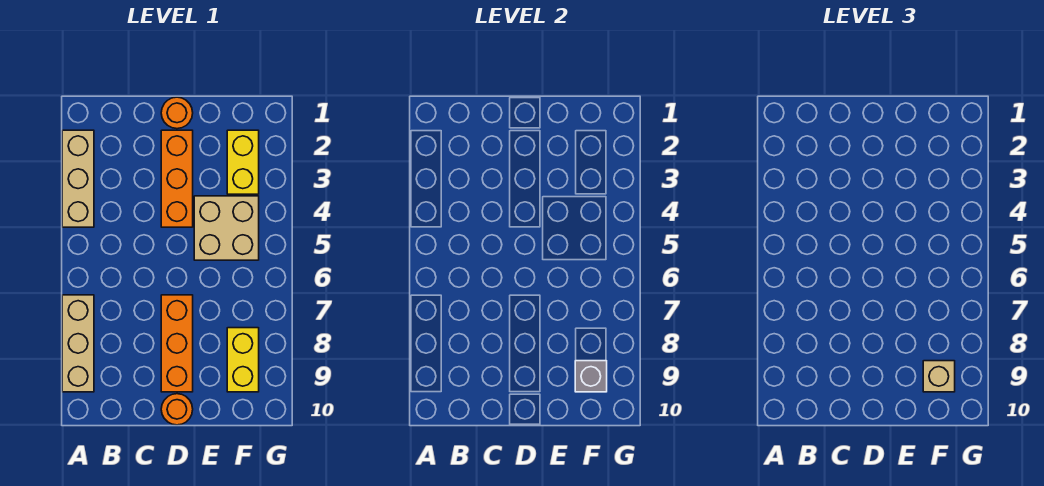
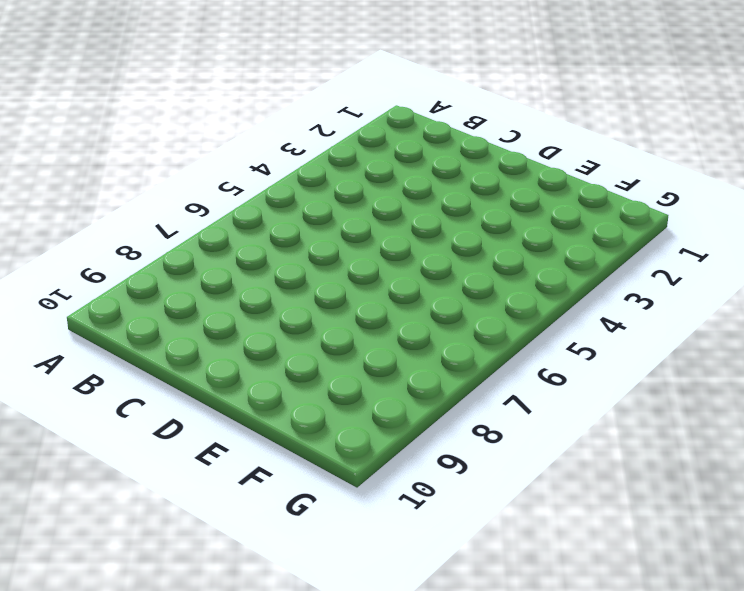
none -> tan 1x3 brick [62,130,94,227]
none -> tan 1x3 brick [62,295,94,392]

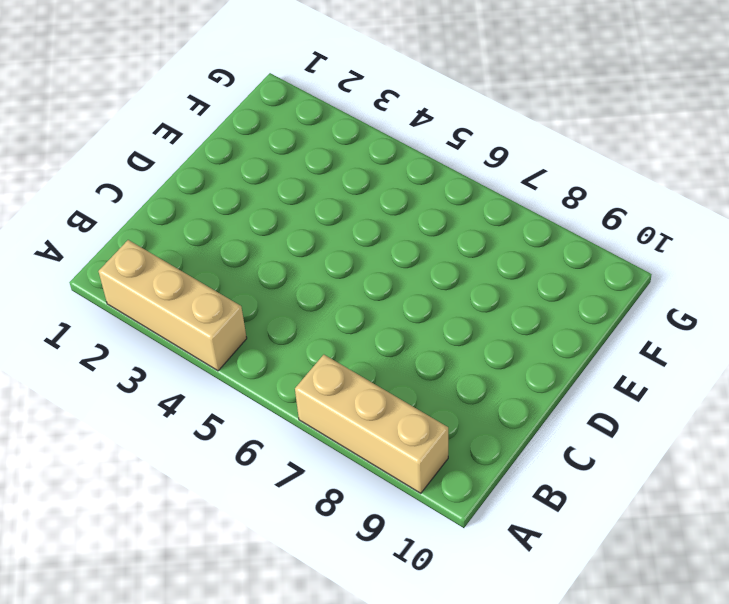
none -> orange 1x1 round brick [161,97,193,129]
none -> orange 1x3 brick [161,130,193,227]

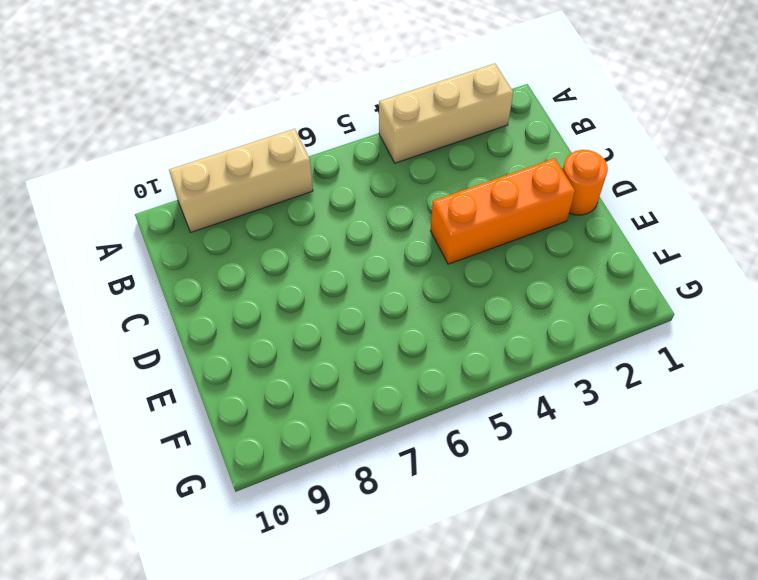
none -> orange 1x3 brick [161,295,193,392]
none -> orange 1x1 round brick [161,394,193,425]

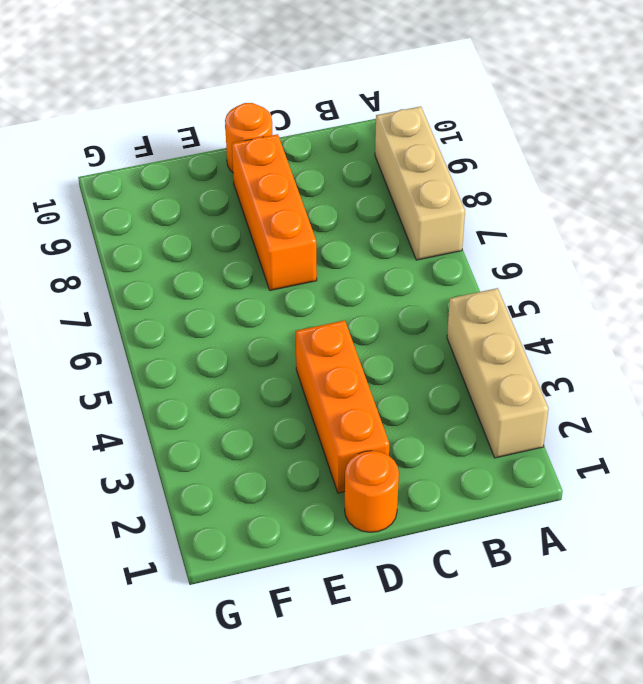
none -> tan 2x2 brick [194,196,259,260]
none -> yellow 1x2 brick [227,130,259,194]

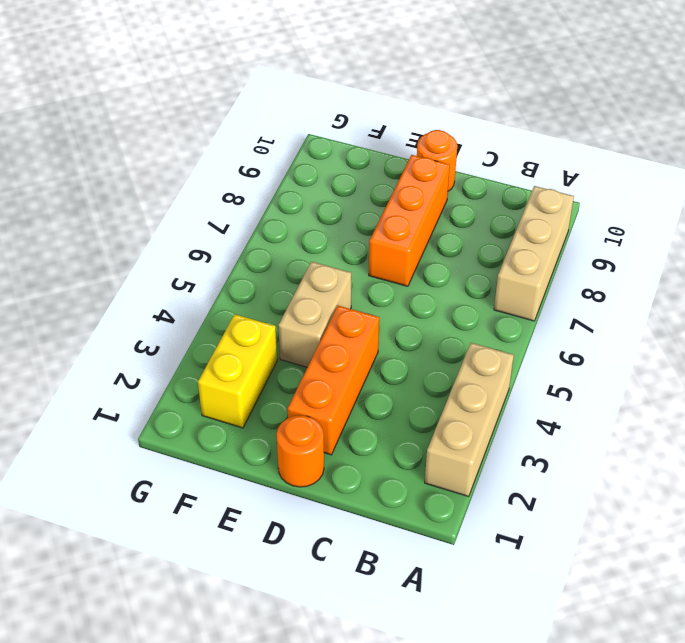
tan 1x2 brick [278,262,351,367] -> tan 2x2 brick [194,196,259,260]
none -> yellow 1x2 brick [227,328,259,392]
none -> grey 1x1 brick [575,361,607,392]

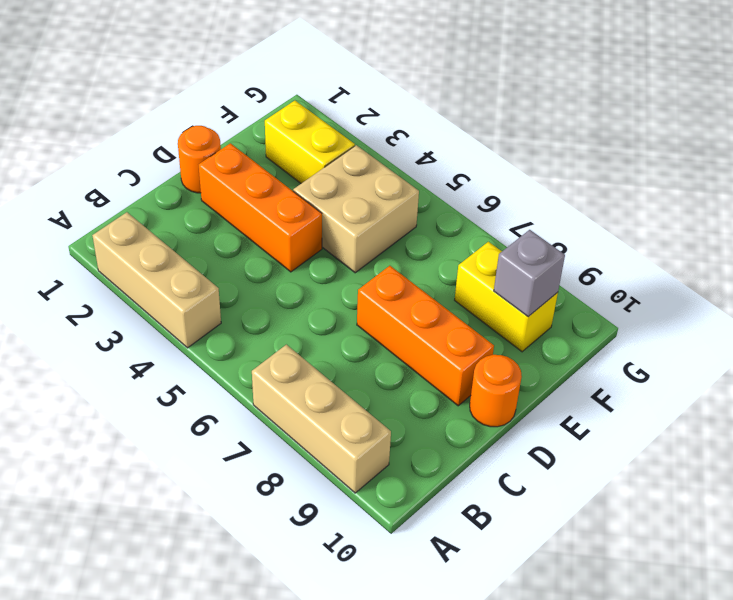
none -> tan 1x1 brick [923,361,955,392]

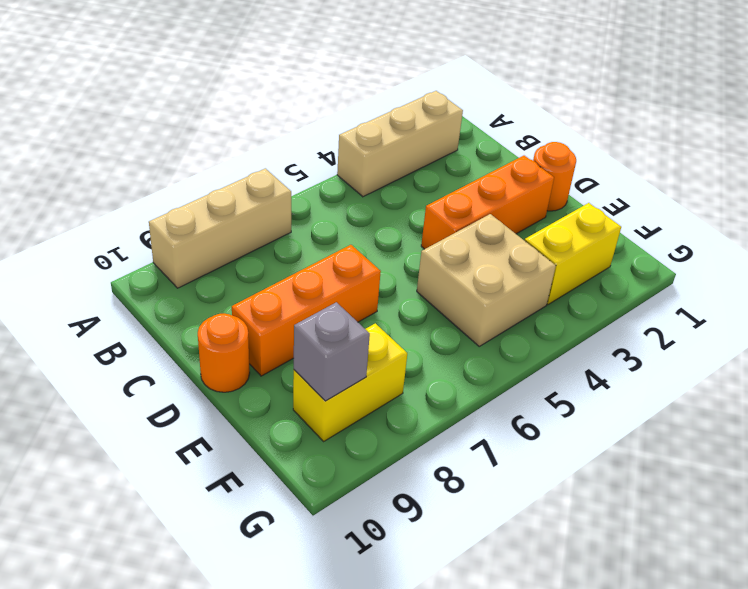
none -> tan 1x1 brick [923,361,955,392]

